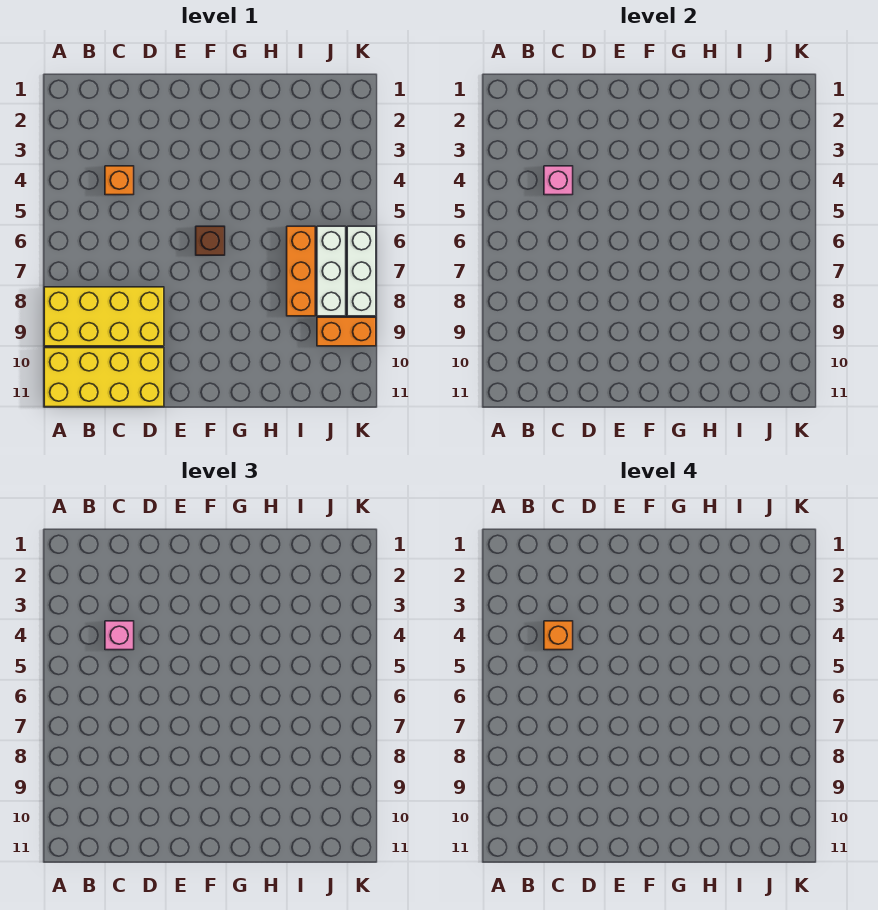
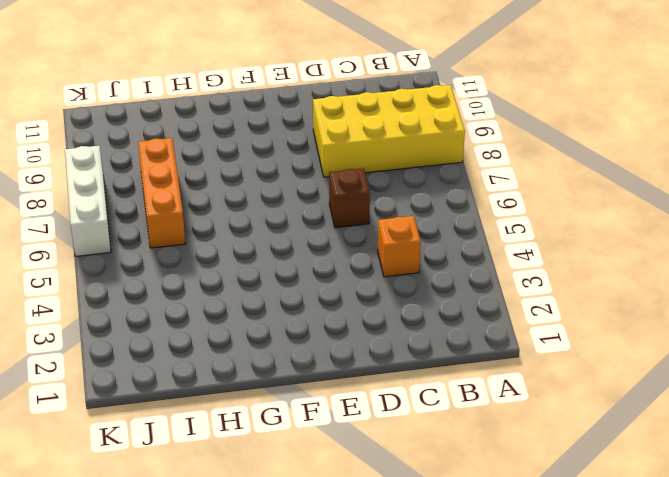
brown 1x1 brick [329,168,370,228] -> brown 1x1 brick moved to [196,226,225,255]
none -> yellow 2x4 brick [44,348,164,407]
none -> white 1x3 brick [317,226,346,316]

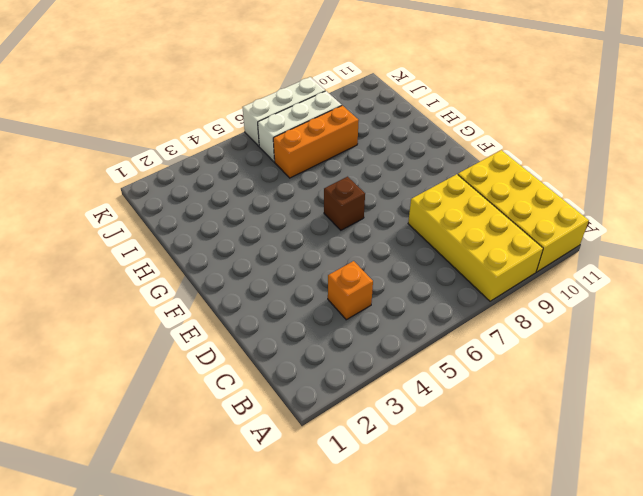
none -> orange 1x2 brick [317,317,376,346]
none -> pink 1x1 brick [544,166,573,195]

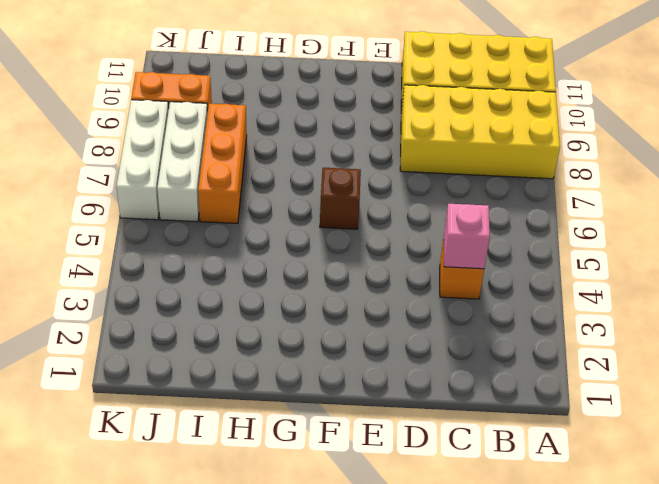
none -> pink 1x1 brick [105,621,134,650]
none -> orange 1x1 brick [544,621,573,650]

